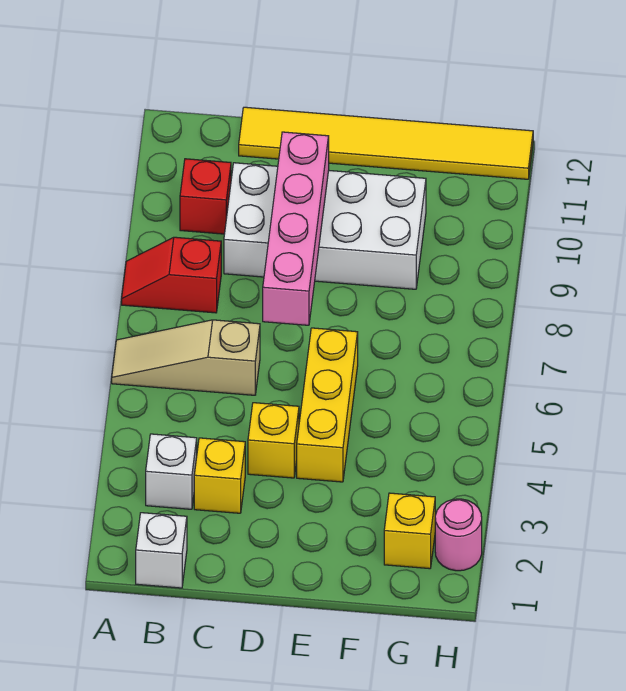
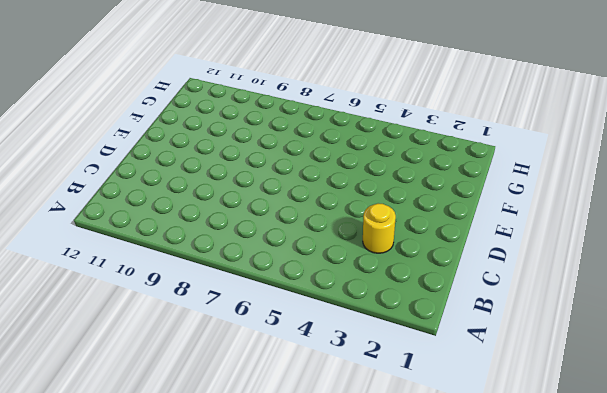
yellow 1x1 round brick [363,203,396,253] -> yellow 1x1 brick [194,438,245,513]
none -> tan 1x3 slope [112,320,260,395]
none -> red 1x2 slope [122,237,221,313]
none -> white 1x1 brick [136,513,187,588]

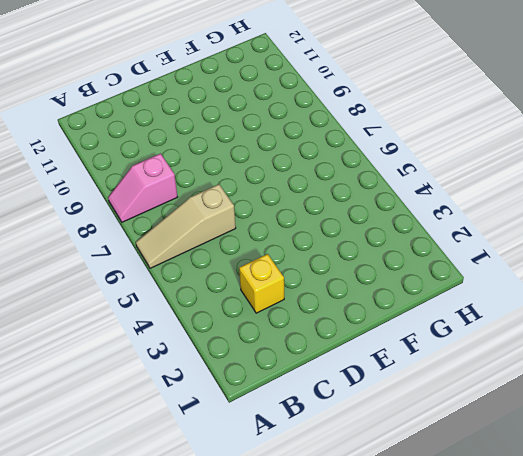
pink 1x2 slope [108,154,178,222] -> red 1x2 slope [122,237,221,313]
none -> white 1x1 brick [136,513,187,588]
none -> white 1x1 brick [146,434,197,509]
none -> red 1x1 brick [180,159,231,234]

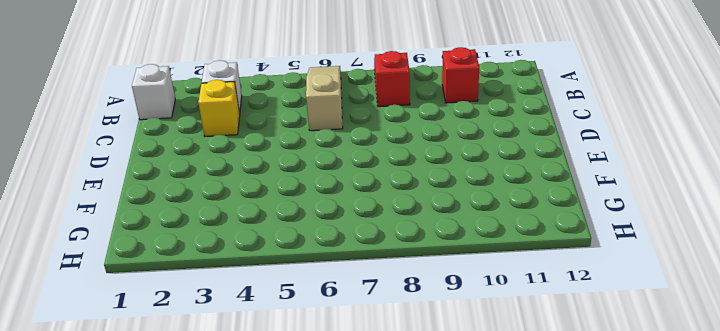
none -> white 2x4 brick [224,163,426,289]
none -> yellow 1x6 tile [239,107,533,179]
none -> yellow 1x1 brick [248,403,299,478]

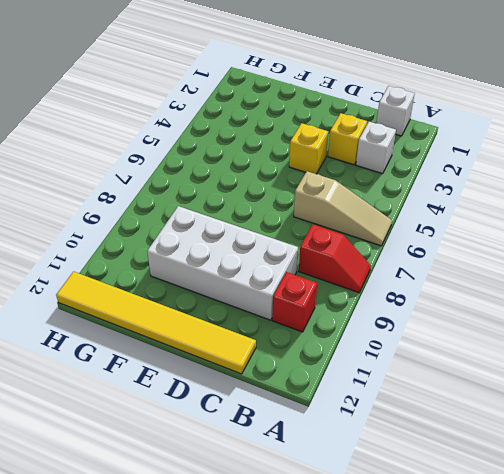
none -> yellow 1x3 brick [297,328,358,482]
none -> yellow 1x1 brick [384,493,435,569]
none -> pink 1x1 round brick [435,499,482,571]

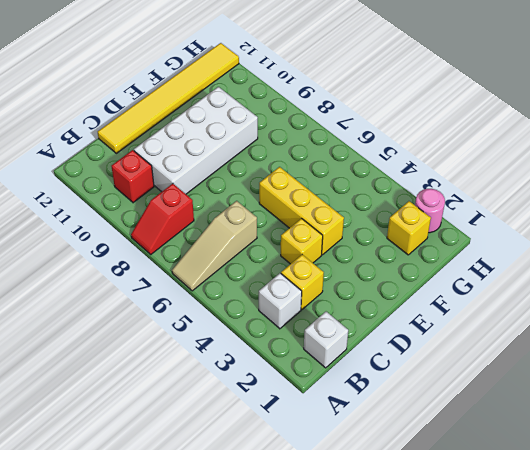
none -> pink 1x4 brick [263,132,329,325]

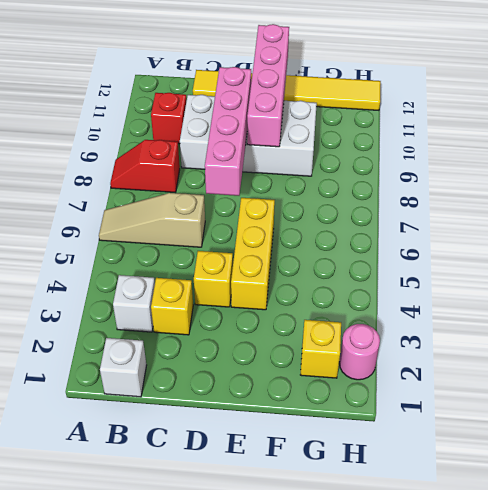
pink 1x4 brick [247,24,289,147] -> none

